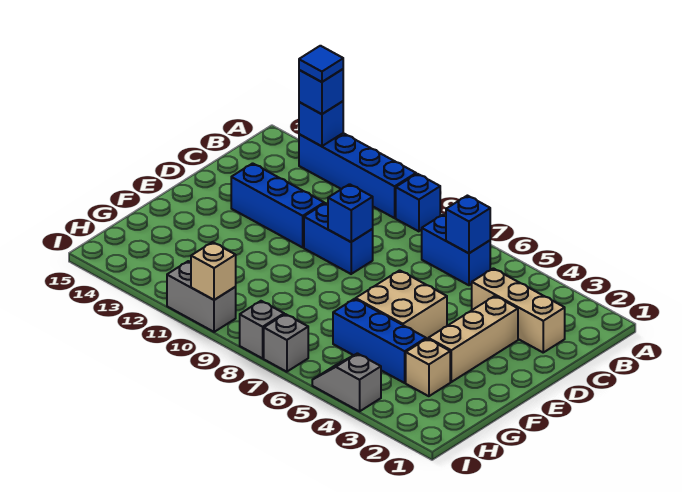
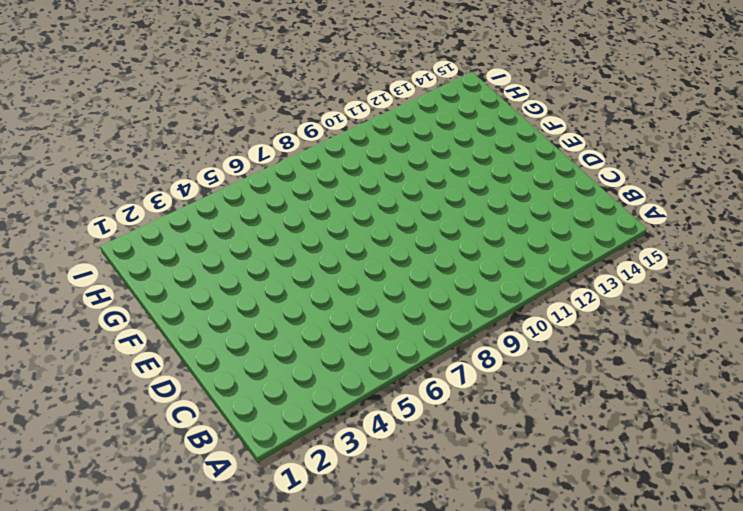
none -> blue 1x1 brick [396,174,440,231]
none -> blue 1x4 brick [299,133,416,218]
none -> blue 1x2 brick [422,214,490,285]

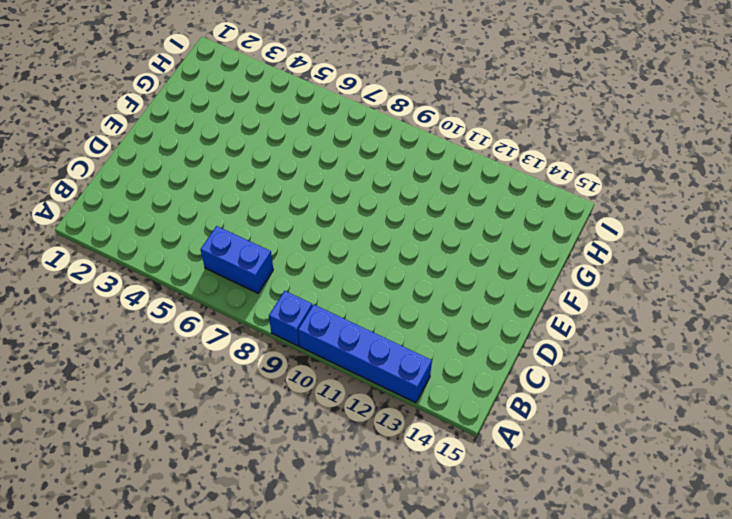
none -> tan 1x3 brick [472,268,565,352]
none -> tan 1x3 brick [428,296,518,382]
none -> blue 1x2 brick [304,203,373,274]

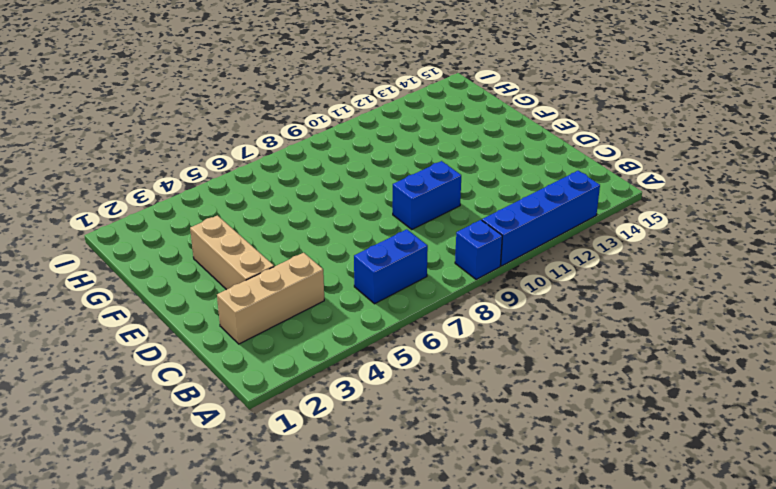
none -> blue 1x3 brick [231,163,324,247]
none -> tan 2x2 brick [356,270,447,339]
none -> tan 1x1 brick [406,339,450,396]

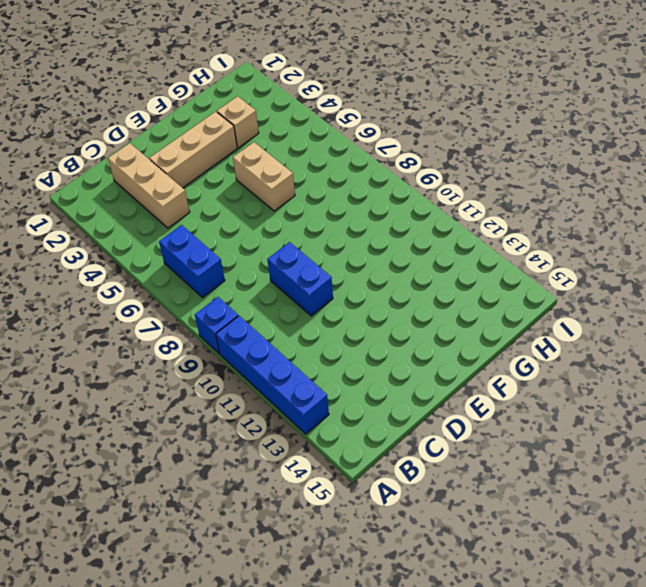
tan 1x2 brick [233,142,295,211] -> tan 2x2 brick [356,270,447,339]
none -> blue 1x3 brick [231,163,324,247]
none -> blue 1x3 brick [333,299,426,383]
none -> grey 1x2 slope [312,353,381,411]

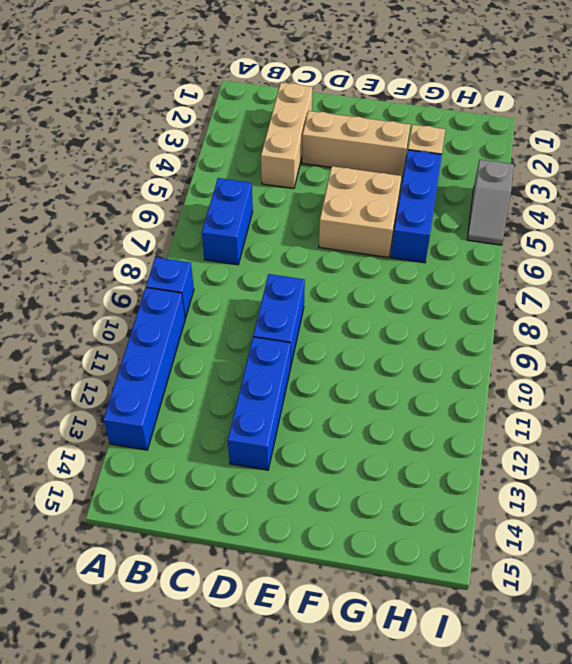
none -> grey 1x1 brick [264,314,308,372]
none -> grey 1x1 brick [240,301,284,358]
none -> grey 1x2 brick [167,261,236,332]

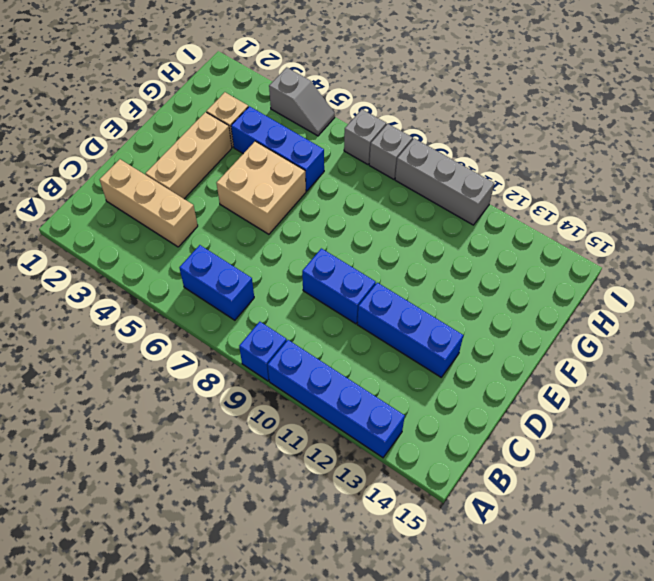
grey 1x3 brick [395,138,494,225] -> grey 1x2 brick [167,261,236,332]
none -> blue 1x1 brick [299,101,343,146]
none -> blue 1x1 brick [446,196,490,253]
none -> blue 1x1 brick [328,184,373,242]

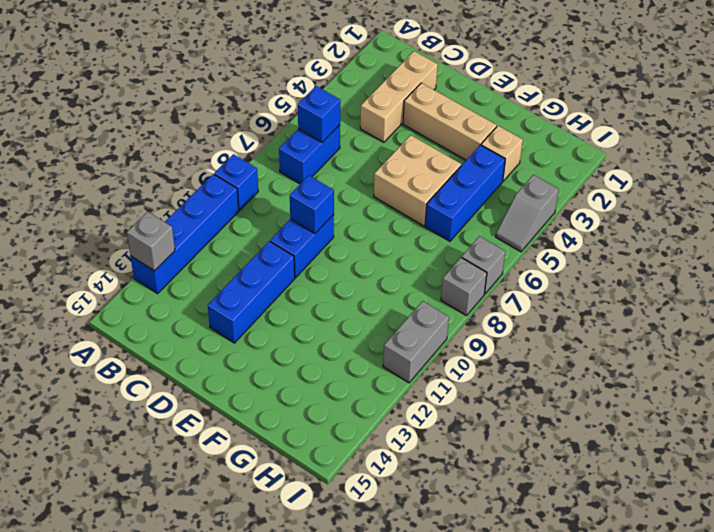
grey 1x1 brick [127,212,175,271] -> blue 1x1 brick [299,101,343,146]
none -> tan 1x1 brick [191,242,236,300]
none -> blue 1x1 brick [299,69,343,114]
none -> blue 1x1 tile [299,46,343,82]

